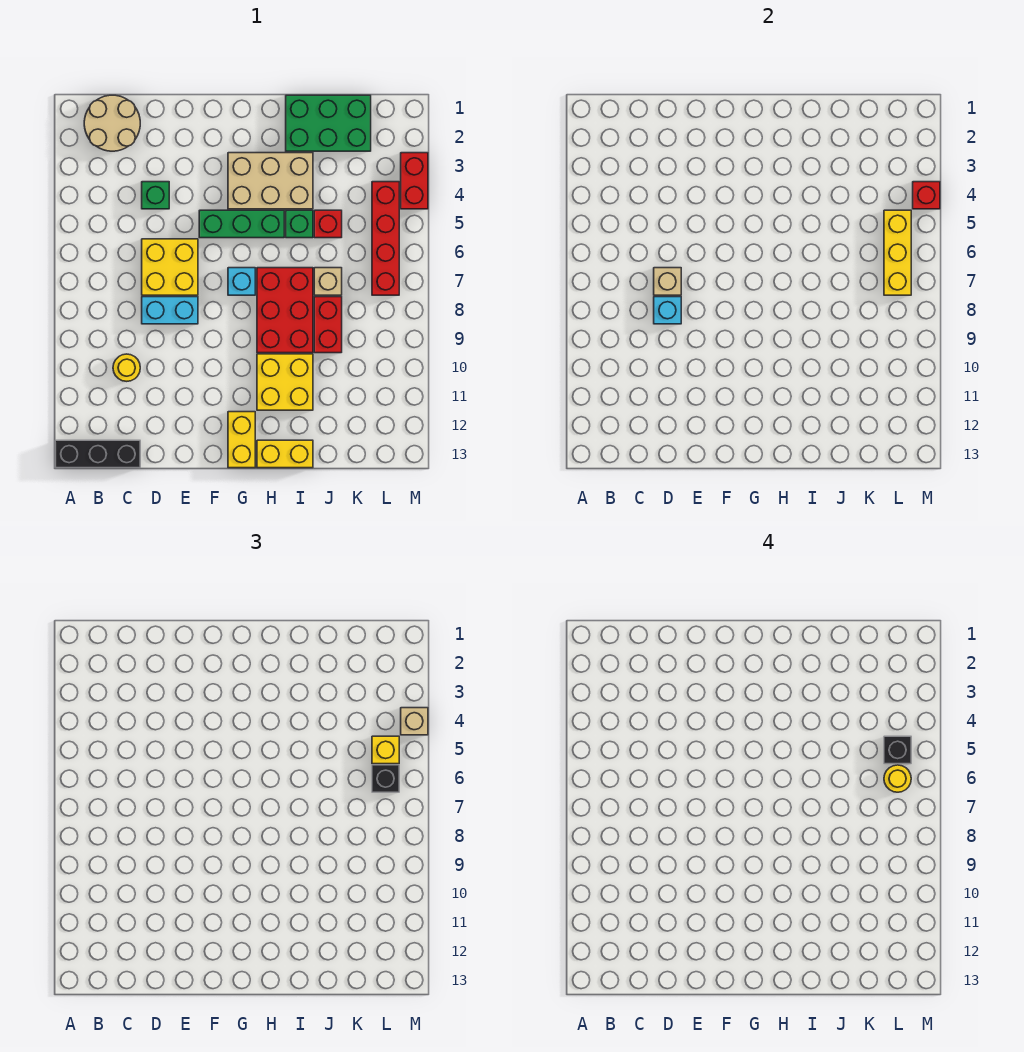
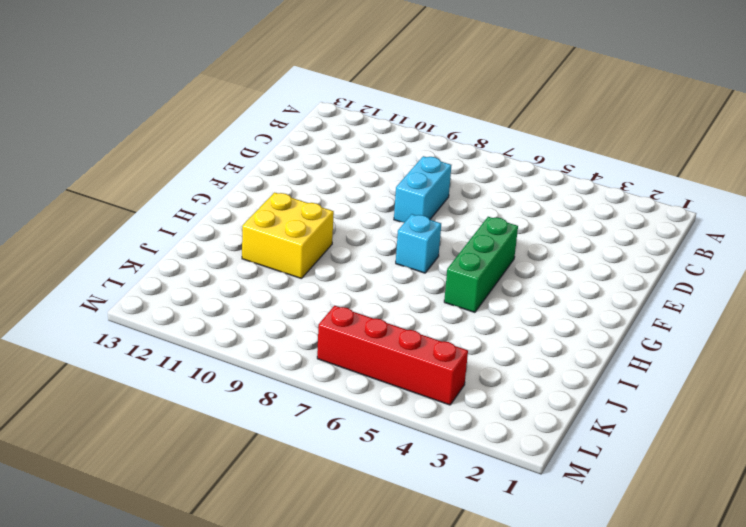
none -> black 1x3 brick [55,440,140,468]
none -> tan 2x2 round brick [84,95,140,151]
none -> yellow 1x1 round brick [113,354,140,381]

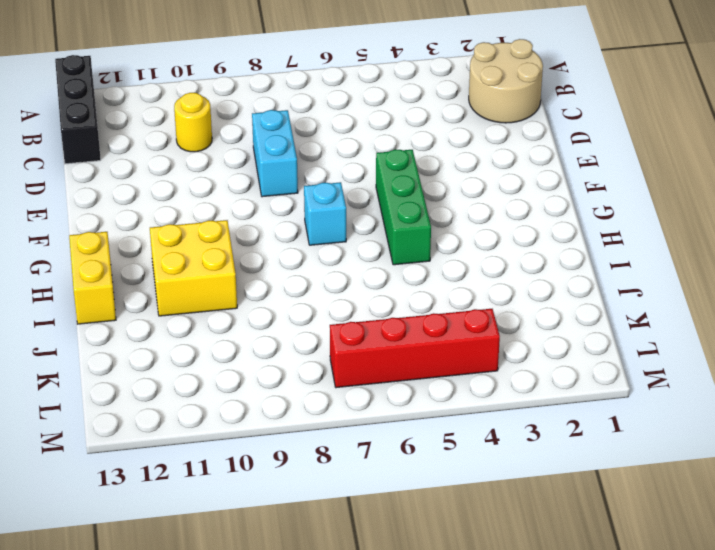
none -> green 1x1 brick [142,182,169,209]
none -> yellow 2x2 brick [142,239,198,295]
none -> tan 2x3 brick [228,153,313,209]

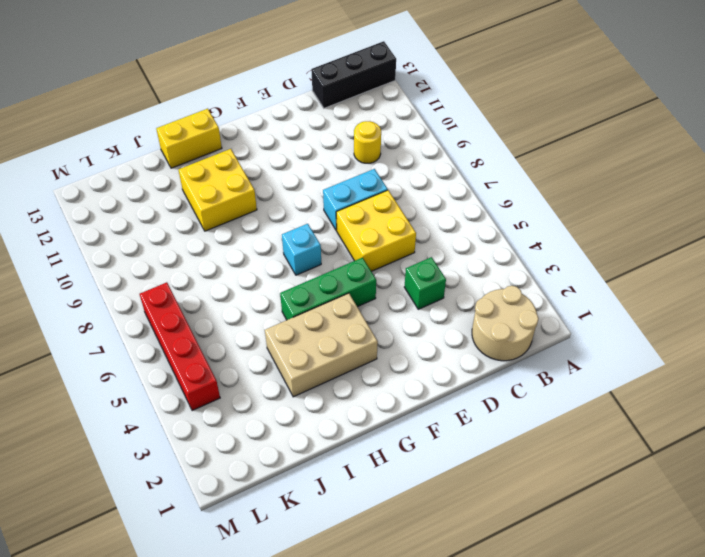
none -> yellow 1x2 brick [228,412,255,468]
none -> red 2x3 brick [257,268,313,353]
none -> green 2x3 brick [286,95,371,151]

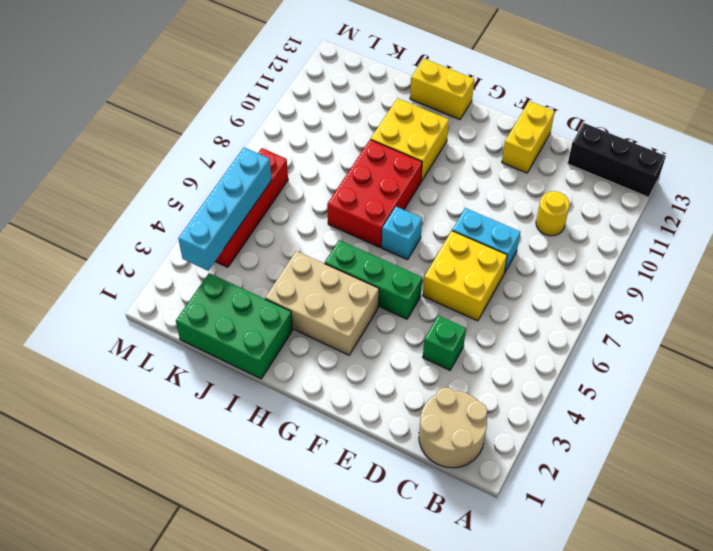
yellow 1x2 brick [502,101,555,173] -> yellow 1x2 brick moved to [228,412,255,468]
cyan 1x4 brick [178,148,271,271] -> yellow 1x3 brick [884,210,911,295]
none -> green 1x1 brick [286,210,313,238]
none -> red 1x1 brick [314,210,342,238]
none -> tan 1x1 brick [314,268,342,295]

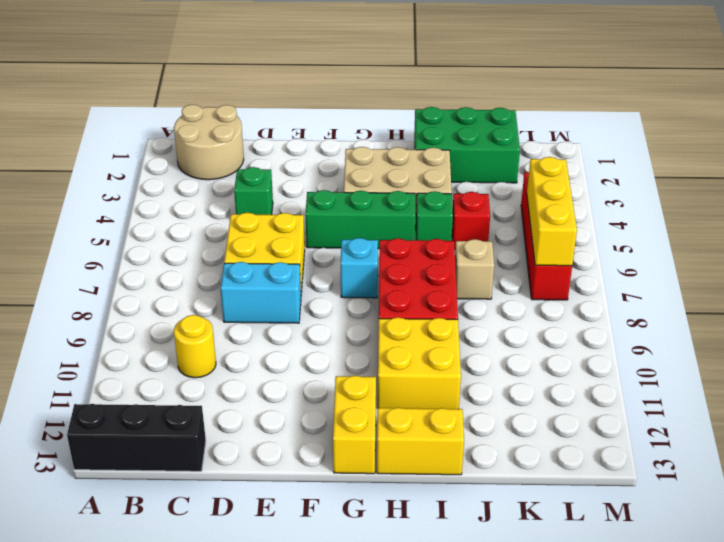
none -> red 1x2 brick [314,297,342,353]
none -> red 1x2 brick [401,153,428,209]
none -> tan 1x1 brick [654,268,681,295]

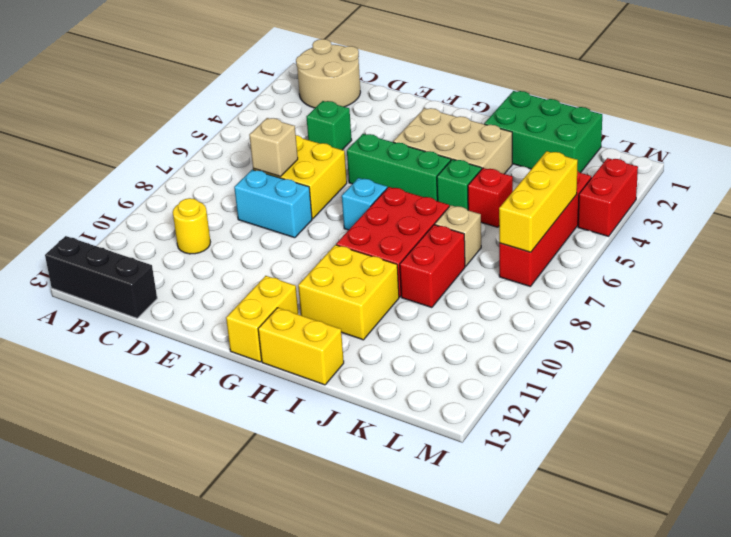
none -> cyan 1x1 brick [654,297,681,324]
none -> red 1x1 brick [913,182,940,209]
none -> yellow 1x1 brick [372,736,399,764]

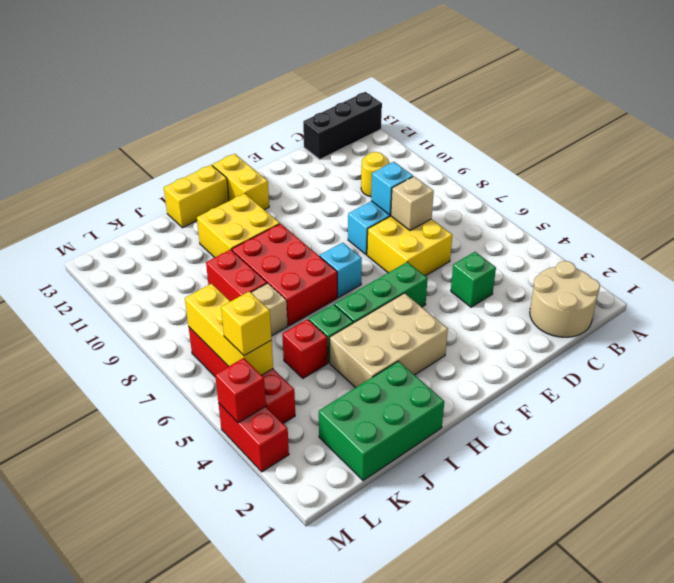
none -> black 1x1 brick [372,765,399,792]
none -> tan 1x1 brick [401,708,428,735]
none -> black 1x1 brick [884,736,911,764]

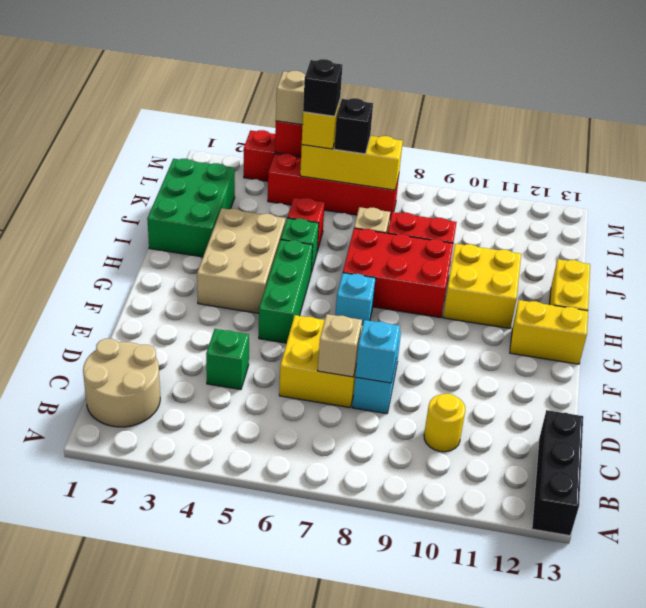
none -> yellow 1x1 round brick [884,765,911,792]

